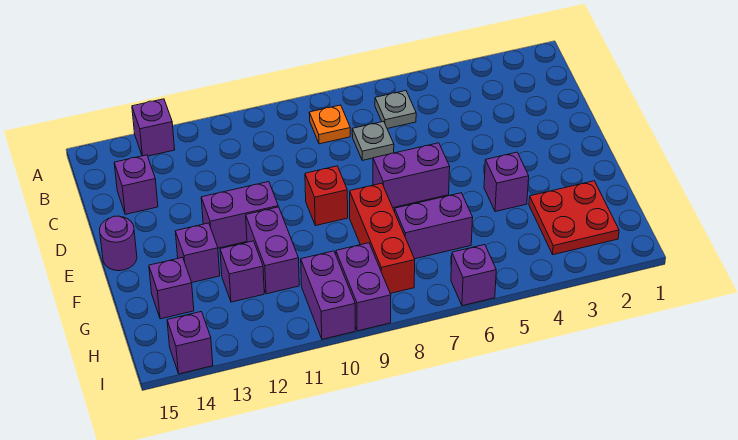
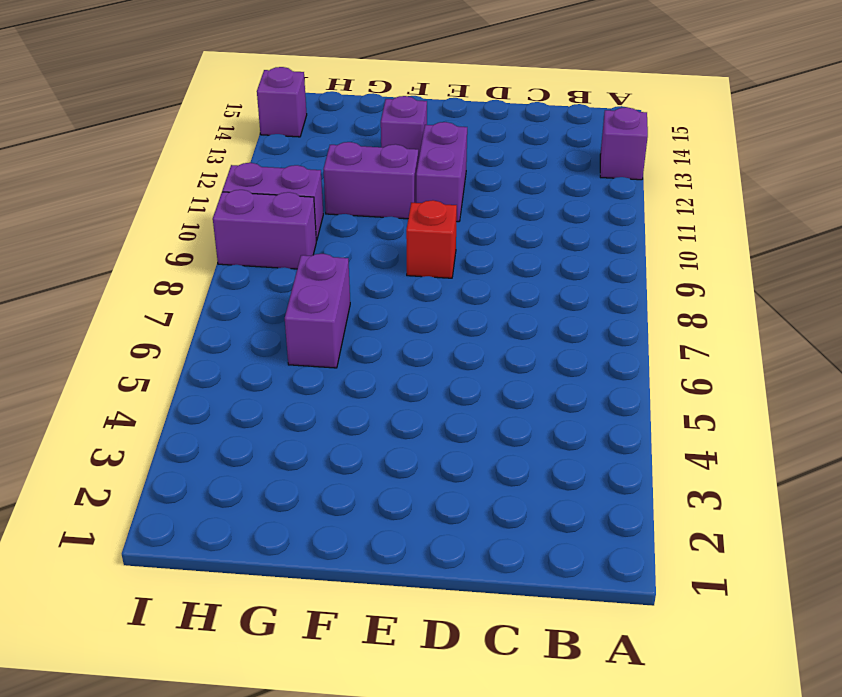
none -> grey 1x1 plate [375,91,416,129]
none -> orange 1x1 plate [309,105,350,144]
none -> grey 1x1 plate [352,121,394,160]

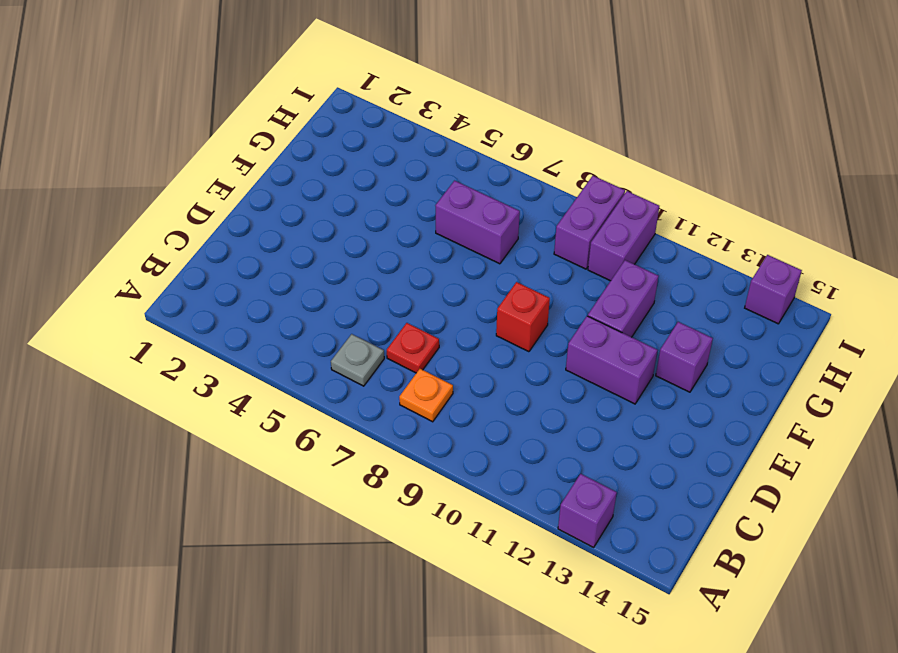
red 1x1 plate [387,323,439,373] -> grey 1x1 plate [352,121,394,160]
none -> purple 1x1 brick [114,155,158,214]
none -> purple 1x2 brick [373,143,450,208]
none -> purple 1x1 round brick [100,216,137,271]

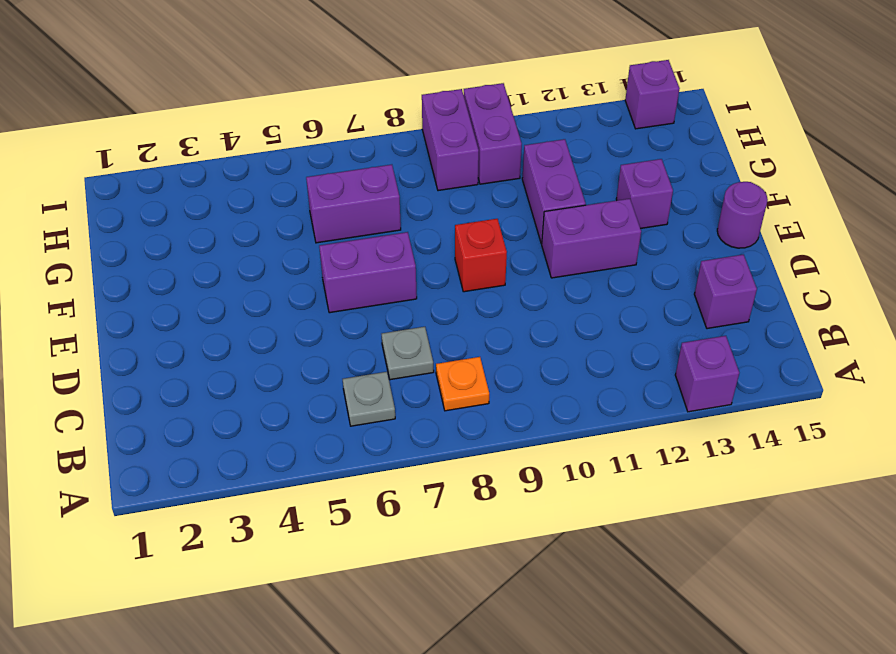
none -> purple 1x1 brick [484,152,529,212]
none -> red 1x3 brick [350,183,415,293]
none -> red 2x2 plate [529,181,619,255]

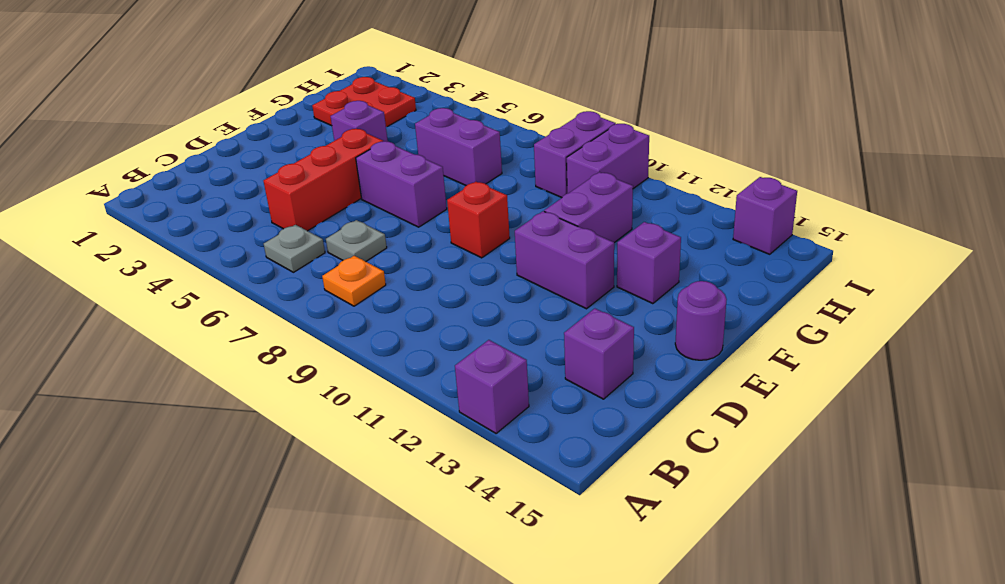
red 1x3 brick [264,129,383,231] -> red 1x3 brick moved to [350,183,415,293]
none -> purple 1x1 brick [220,241,264,302]
none -> purple 1x1 brick [149,257,194,319]
none -> purple 1x1 brick [451,245,496,306]

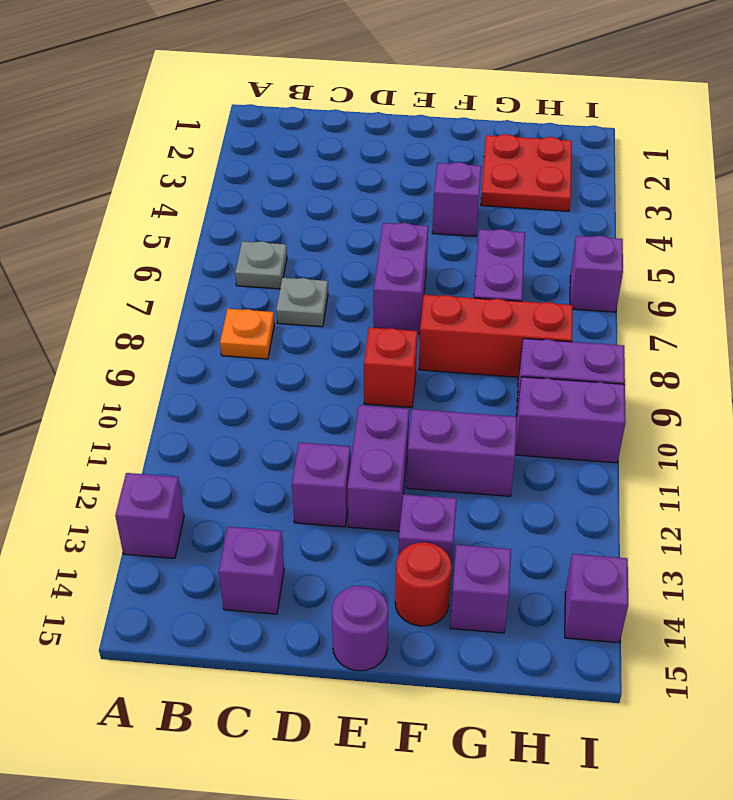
purple 1x1 brick [292,442,351,527] -> purple 1x1 brick moved to [220,241,264,302]
red 1x1 round brick [395,542,452,626] -> none

